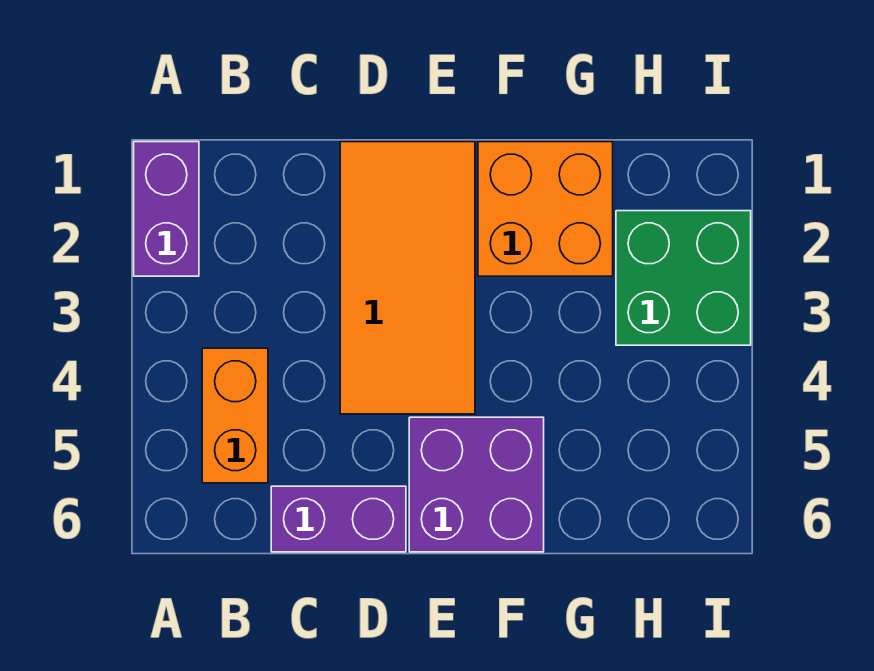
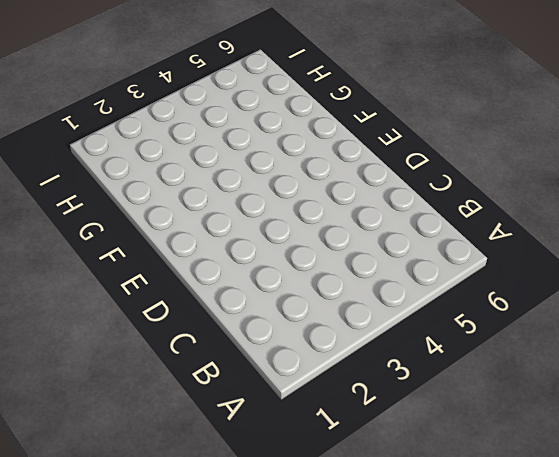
none -> purple 1x2 brick [134,142,199,276]
none -> orange 1x2 brick [202,348,268,483]

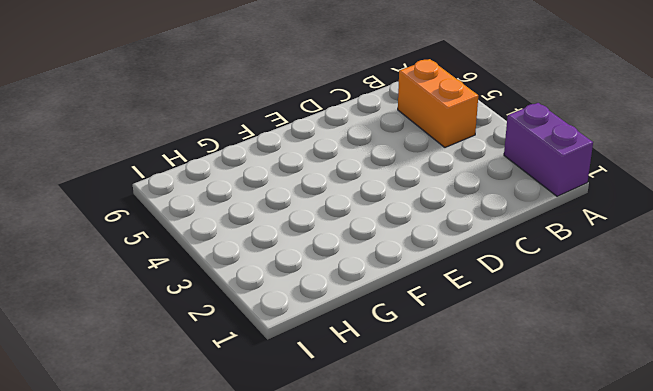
none -> purple 1x2 brick [271,486,406,552]
none -> orange 2x4 tile [340,142,475,414]

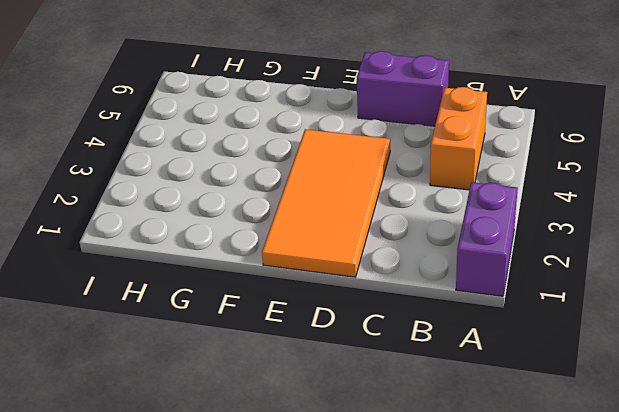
none -> purple 2x2 brick [409,417,544,552]
none -> orange 2x2 brick [478,142,613,276]

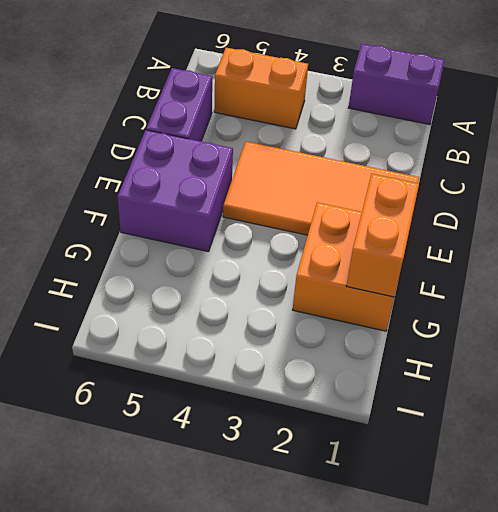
orange 1x2 brick [346,174,419,297] -> none
none -> green 2x2 brick [616,211,751,345]

